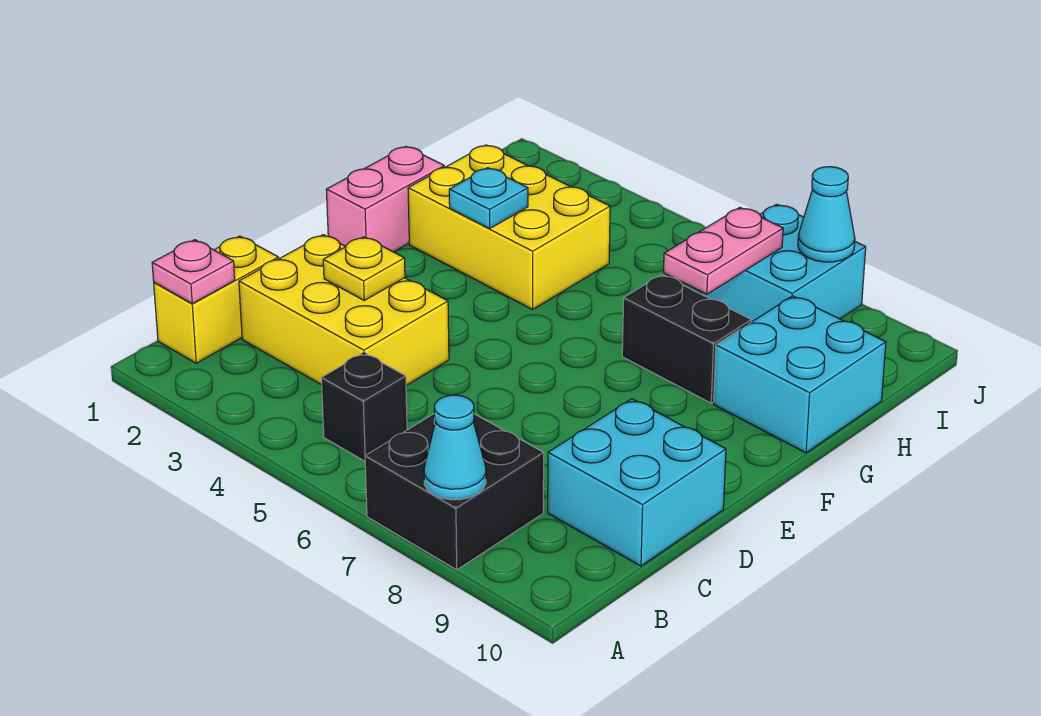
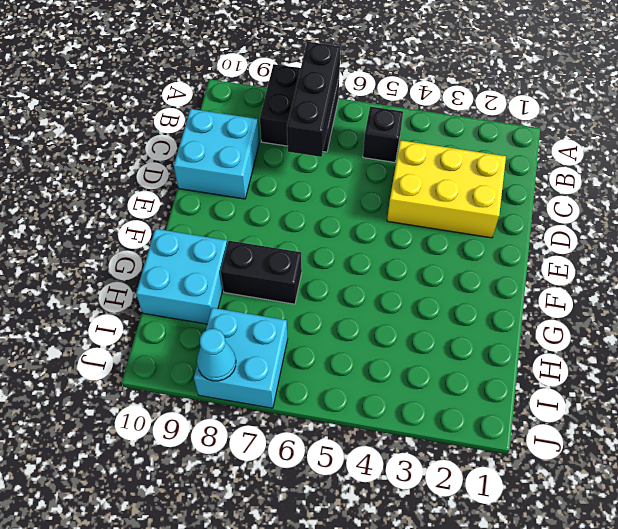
black 1x3 brick [287,42,341,157] -> none
none -> yellow 1x2 brick [154,236,279,363]
none -> pink 1x2 brick [326,146,444,252]
none -> yellow 2x3 brick [408,145,610,310]

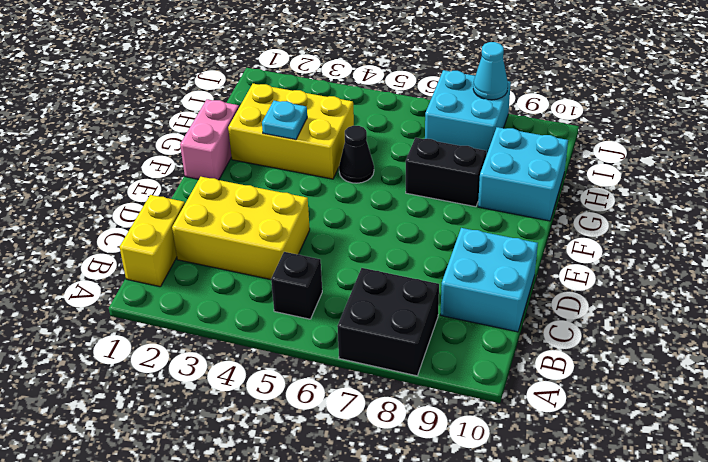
black 1x1 cone [339,126,374,183] -> none
none -> cyan 1x1 cone [424,395,486,500]
none -> pink 1x1 plate [152,240,235,304]
none -> yellow 1x1 plate [323,237,405,300]

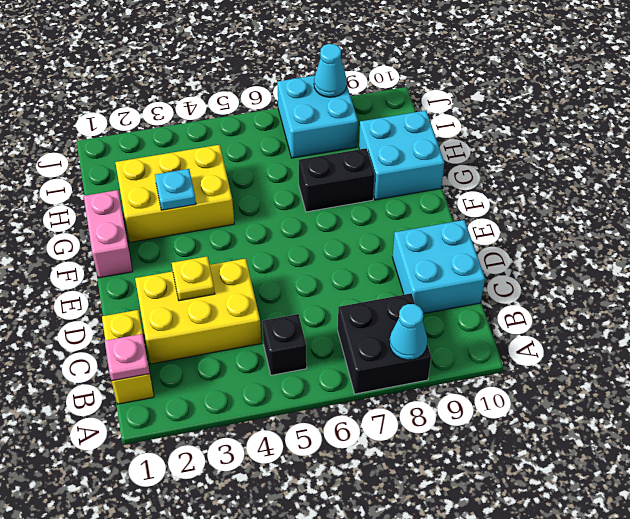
none -> pink 1x2 plate [664,207,783,294]

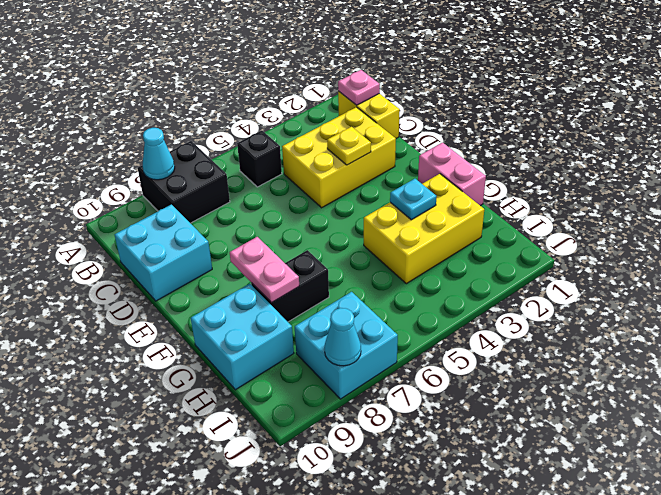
pink 1x2 plate [230,237,299,303] -> pink 1x2 plate moved to [664,207,783,294]

